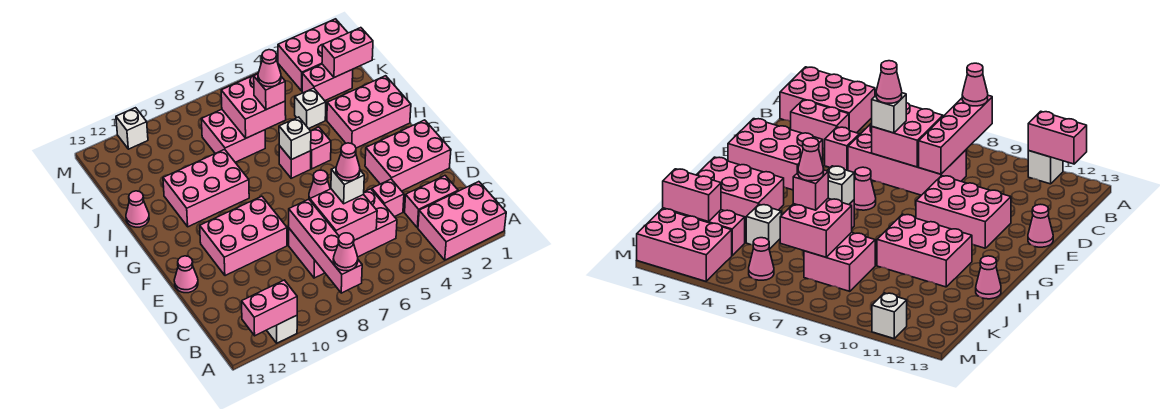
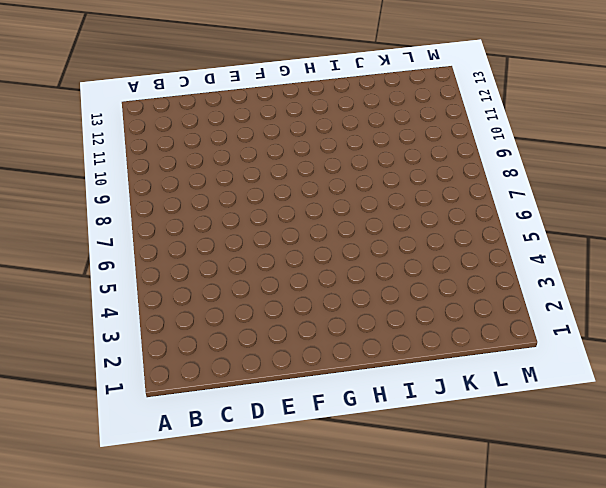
none -> pink 2x3 brick [418,182,506,260]
none -> white 1x1 brick [267,315,297,343]
none -> pink 1x2 brick [405,176,458,228]
none -> pink 2x4 brick [289,189,397,278]

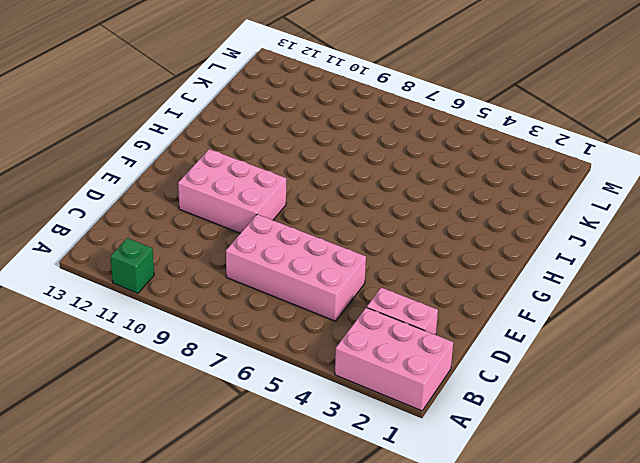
green 1x1 brick [111,238,154,293] -> white 1x1 brick [267,315,297,343]
none -> pink 1x1 brick [372,179,404,217]
none -> pink 2x3 brick [365,120,451,191]
none -> pink 1x1 cone [174,256,198,293]
none -> pink 1x1 cone [309,170,330,200]

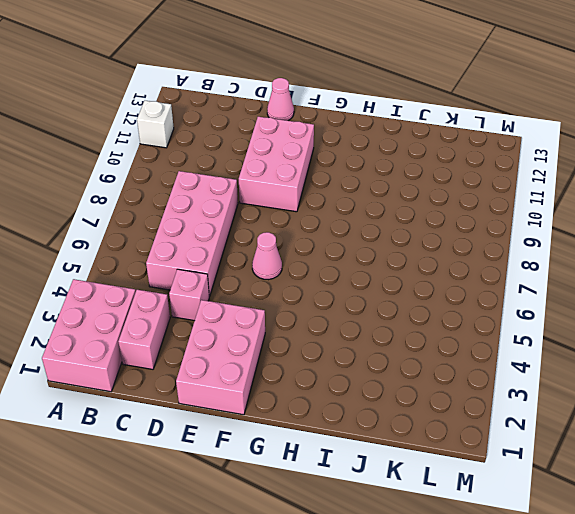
none -> pink 2x3 brick [327,76,411,148]
none -> pink 1x1 brick [311,127,331,169]
none -> pink 1x1 brick [279,146,311,178]
none -> pink 2x3 brick [163,149,249,227]

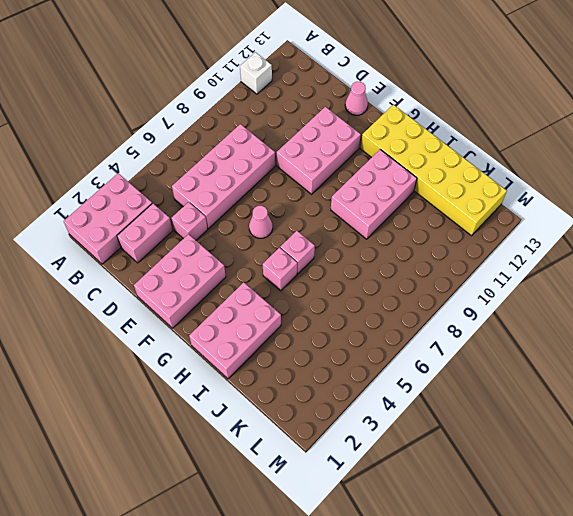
yellow 2x6 brick [361,105,507,236] -> pink 1x1 cone [126,191,149,227]
none -> white 1x1 brick [295,88,326,129]
none -> pink 2x2 brick [201,109,265,162]
none -> pink 1x2 brick [302,64,353,101]
none -> pink 2x3 brick [278,19,348,91]

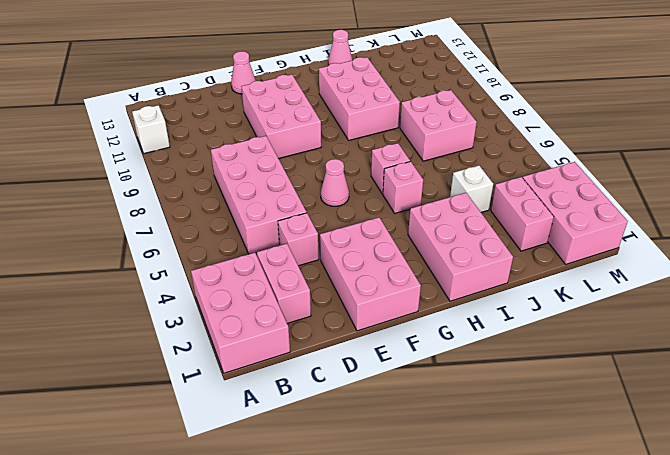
none -> pink 1x1 cone [749,238,774,280]
none -> white 1x1 brick [116,108,148,149]
none -> pink 1x4 brick [289,199,362,293]
none -> pink 1x2 brick [242,280,297,336]

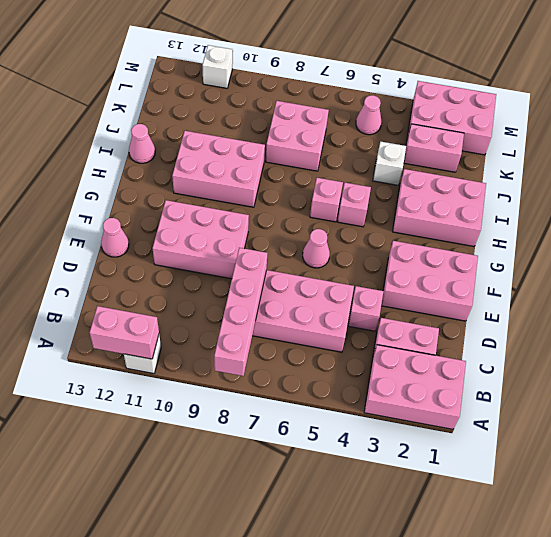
none -> pink 2x2 brick [310,189,377,240]
none -> white 1x1 brick [279,117,311,160]
none -> pink 2x2 brick [221,74,286,138]
none -> pink 1x2 brick [322,28,373,77]

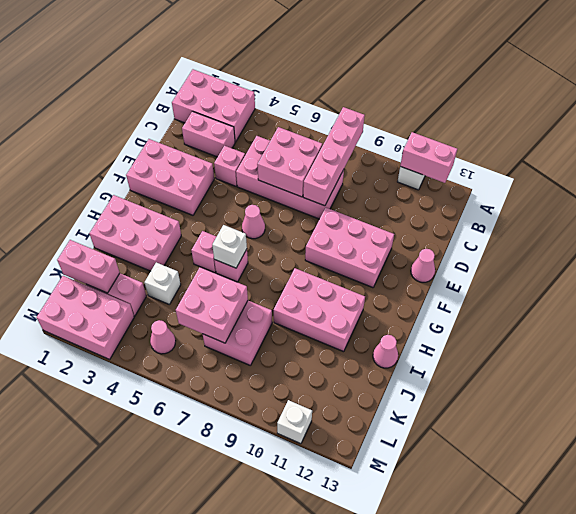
none -> pink 1x1 cone [333,233,358,271]
none -> white 1x1 brick [331,167,364,204]
none -> pink 1x1 brick [254,74,285,110]
none -> pink 1x1 cone [336,143,360,181]

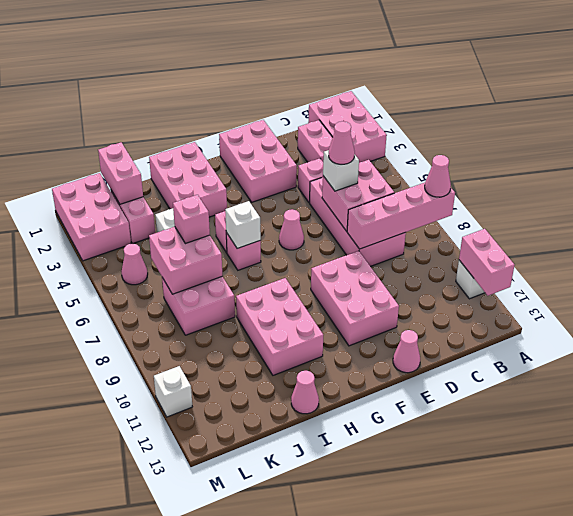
none -> pink 1x1 cone [258,50,281,87]

